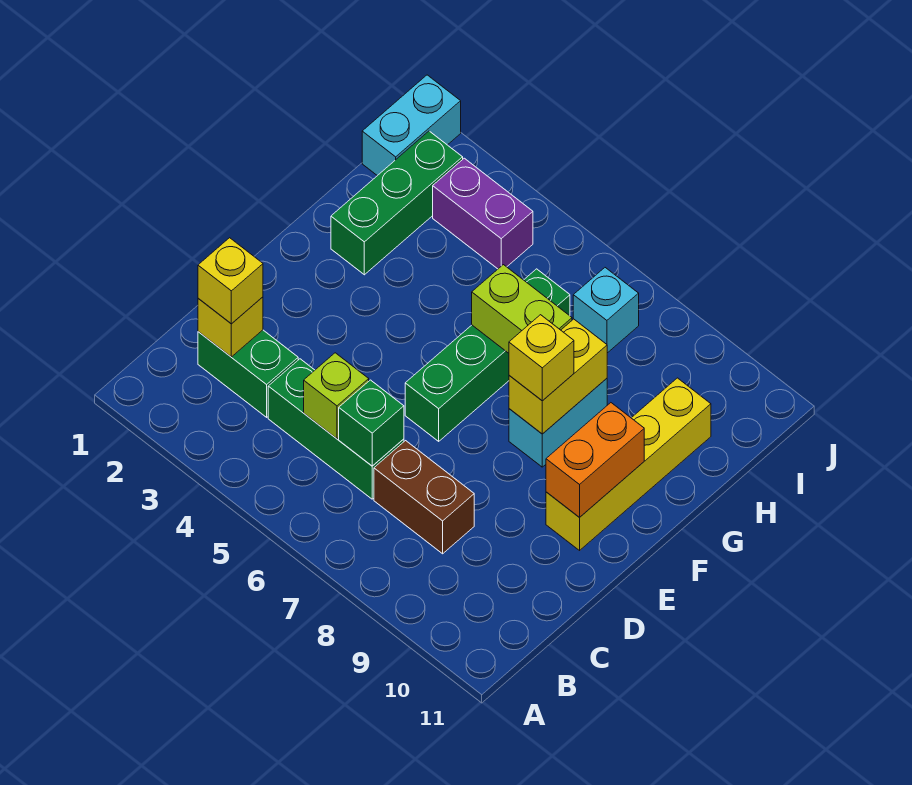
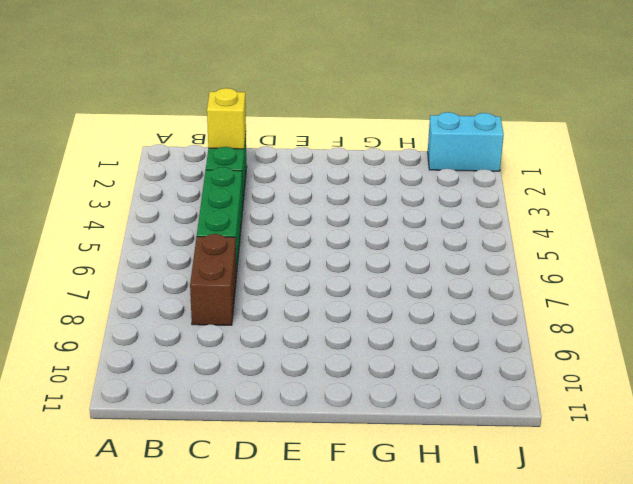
none -> green 1x4 brick [405,269,570,441]
none -> yellow 1x4 brick [546,378,711,550]
none -> cyan 1x2 brick [509,379,607,467]

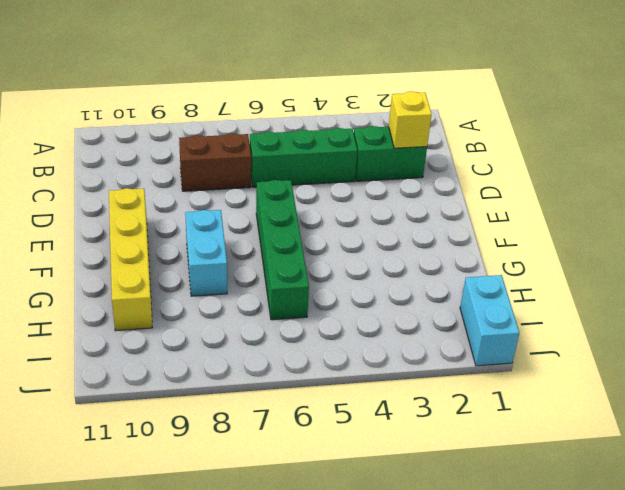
none -> green 1x3 brick [331,131,463,275]
none -> purple 1x2 brick [433,158,533,269]
none -> cyan 1x1 brick [573,268,639,353]

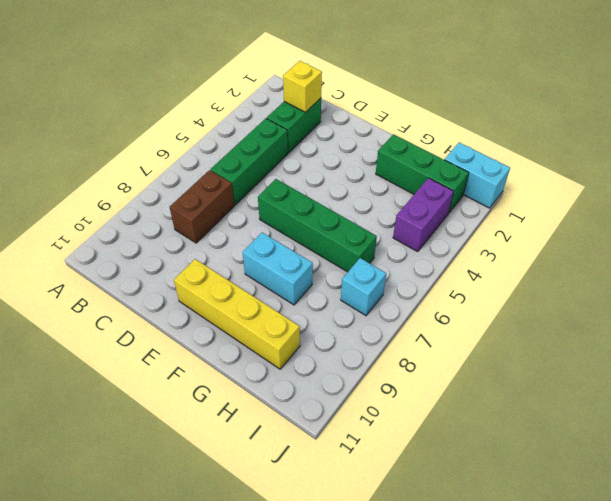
none -> lime 1x1 brick [304,353,369,439]
none -> green 1x1 brick [339,380,404,466]
none -> orange 1x2 brick [546,403,644,518]

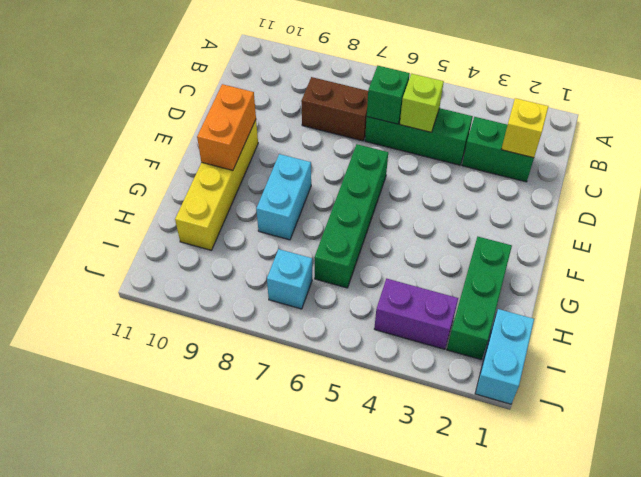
none -> yellow 1x2 brick [509,319,607,434]
none -> lime 1x2 brick [472,265,572,353]
none -> yellow 1x1 brick [198,238,263,324]

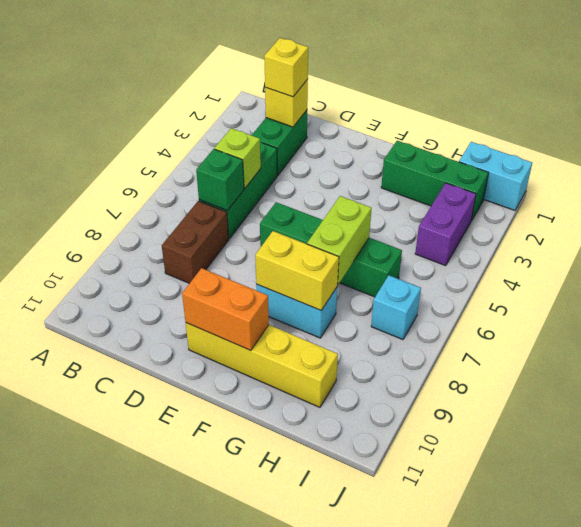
none -> yellow 1x1 brick [509,315,574,401]

